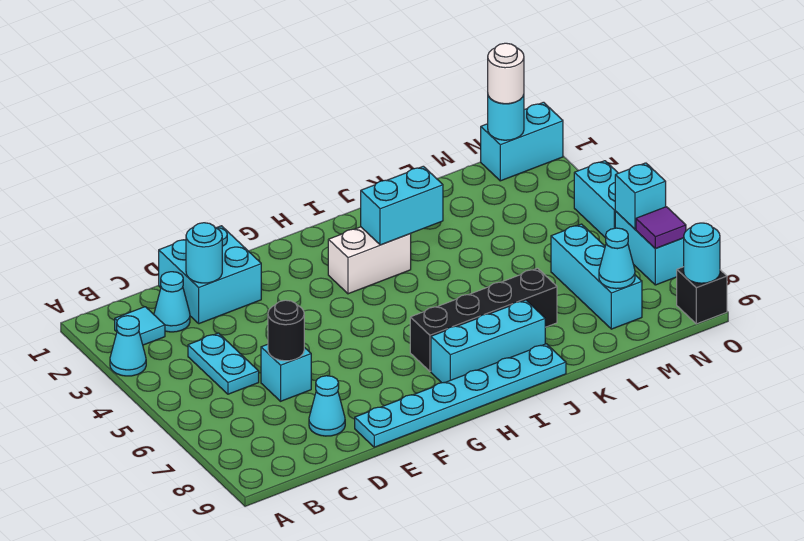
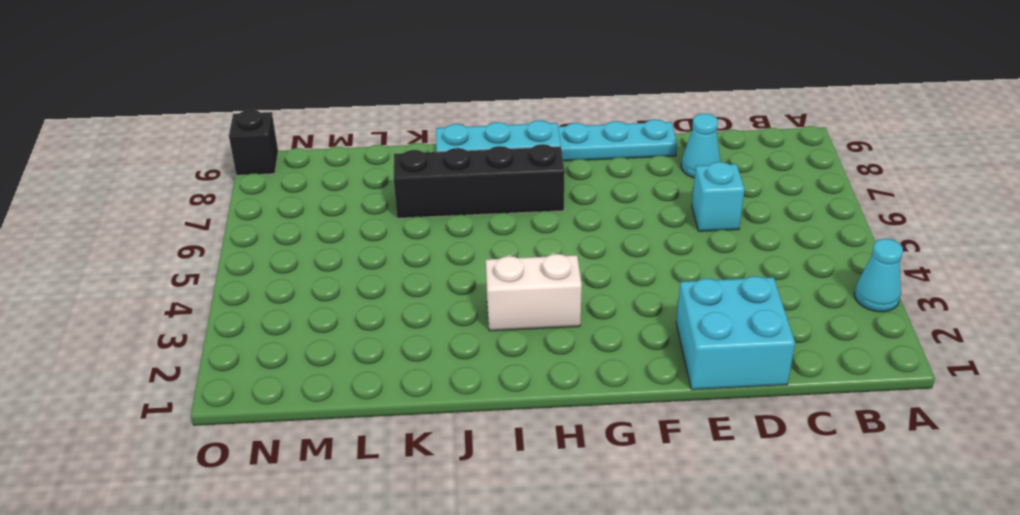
none -> cyan 1x1 tile [115,307,165,345]
none -> cyan 1x1 cone [154,272,190,332]
none -> cyan 1x2 plate [188,333,259,394]

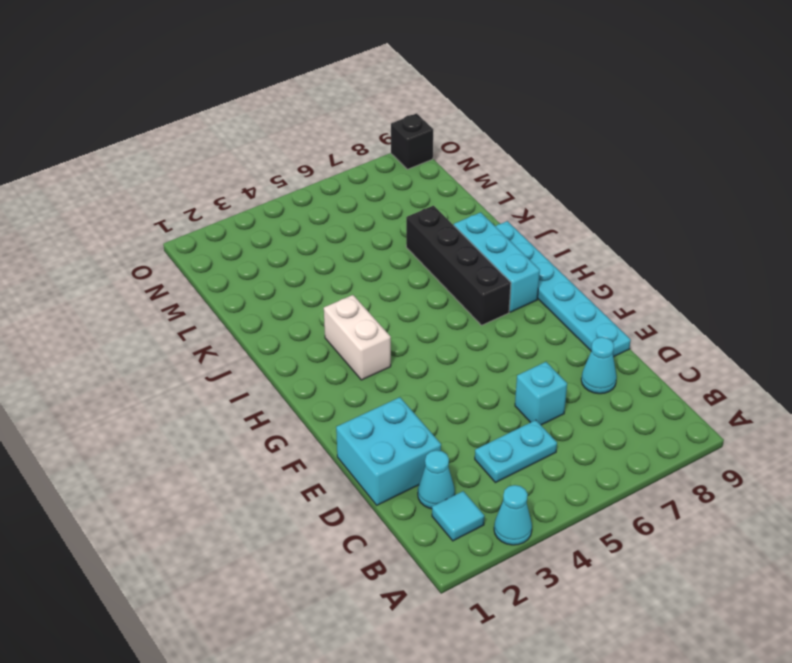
none -> cyan 1x3 brick [551,224,642,329]
none -> cyan 1x2 brick [481,102,563,181]
none -> cyan 1x2 brick [574,161,618,238]

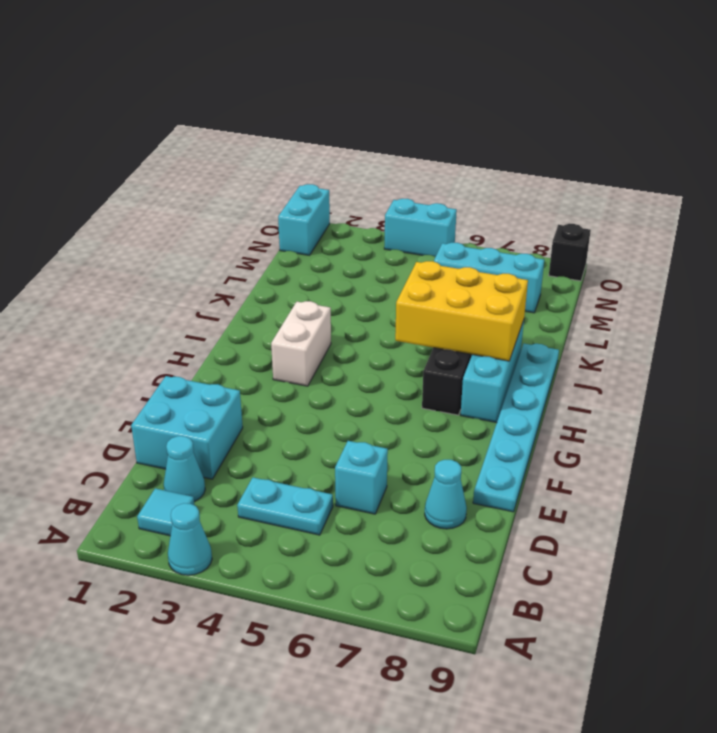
yellow 2x3 brick [395,261,528,361] -> none
none -> cyan 1x2 brick [615,211,684,285]
none -> cyan 1x1 round brick [186,223,222,283]
none -> black 1x1 round brick [268,300,304,361]

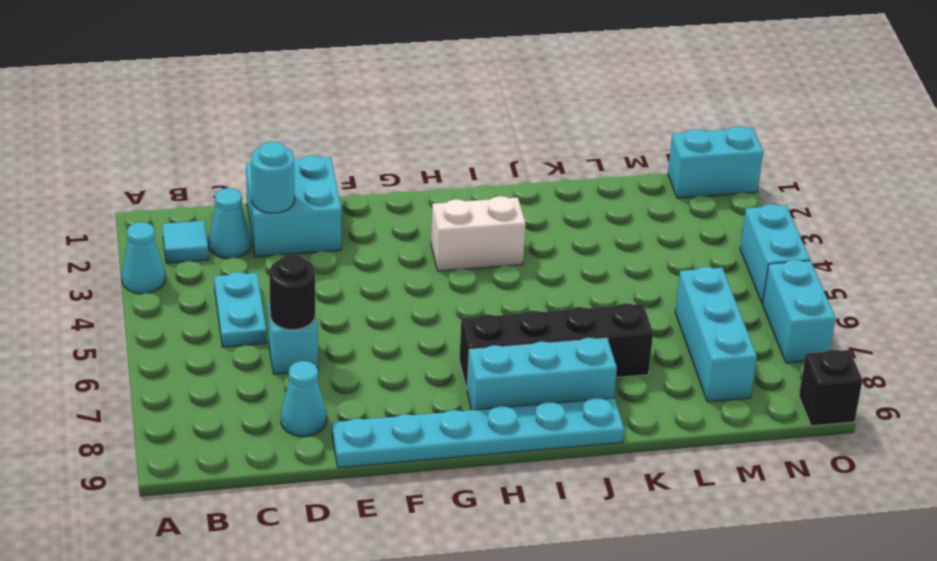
none -> cyan 1x2 brick [361,166,443,245]
none -> cyan 1x1 cone [599,228,635,289]
none -> cyan 1x1 round brick [488,95,524,140]

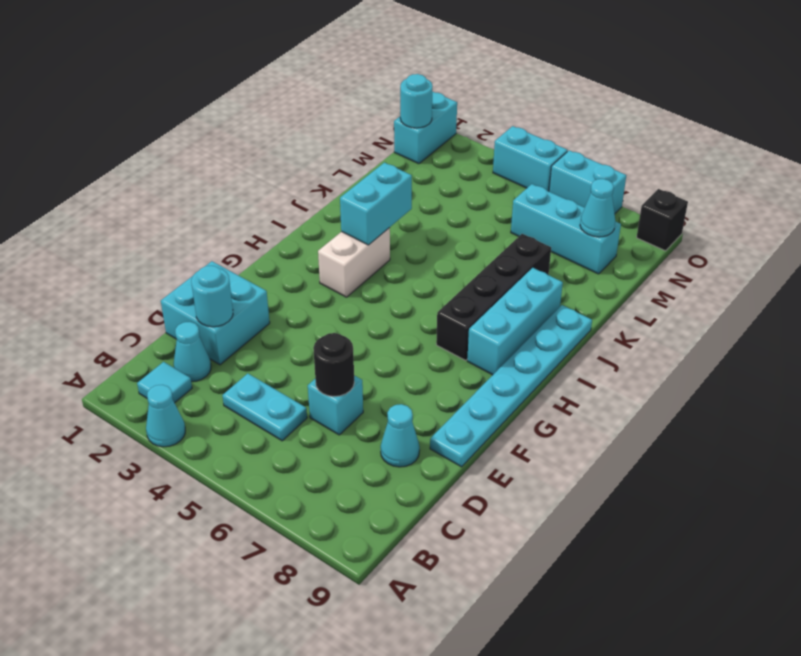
none -> cyan 1x1 brick [615,163,666,229]
none -> purple 1x1 tile [636,207,686,248]
none -> cyan 1x1 round brick [684,223,720,283]

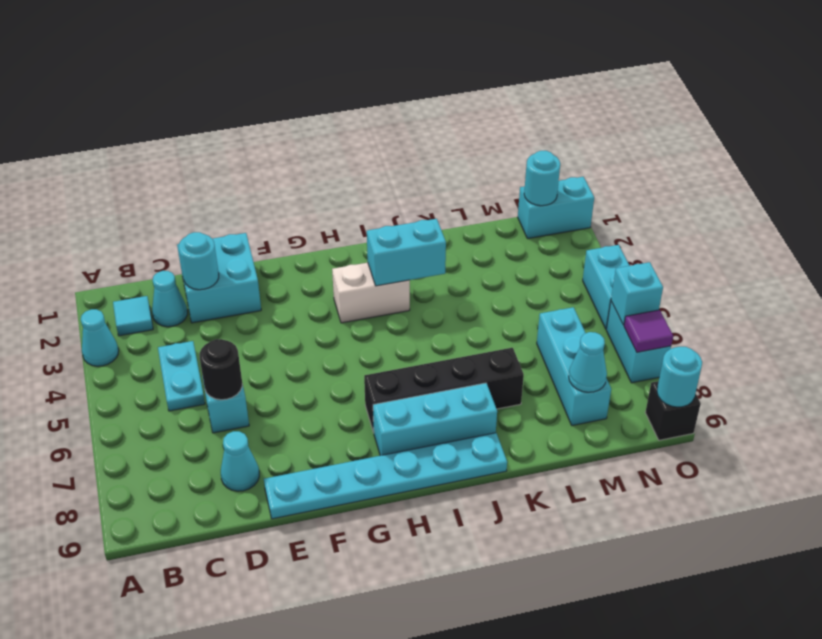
none -> white 1x1 round brick [488,43,524,104]

